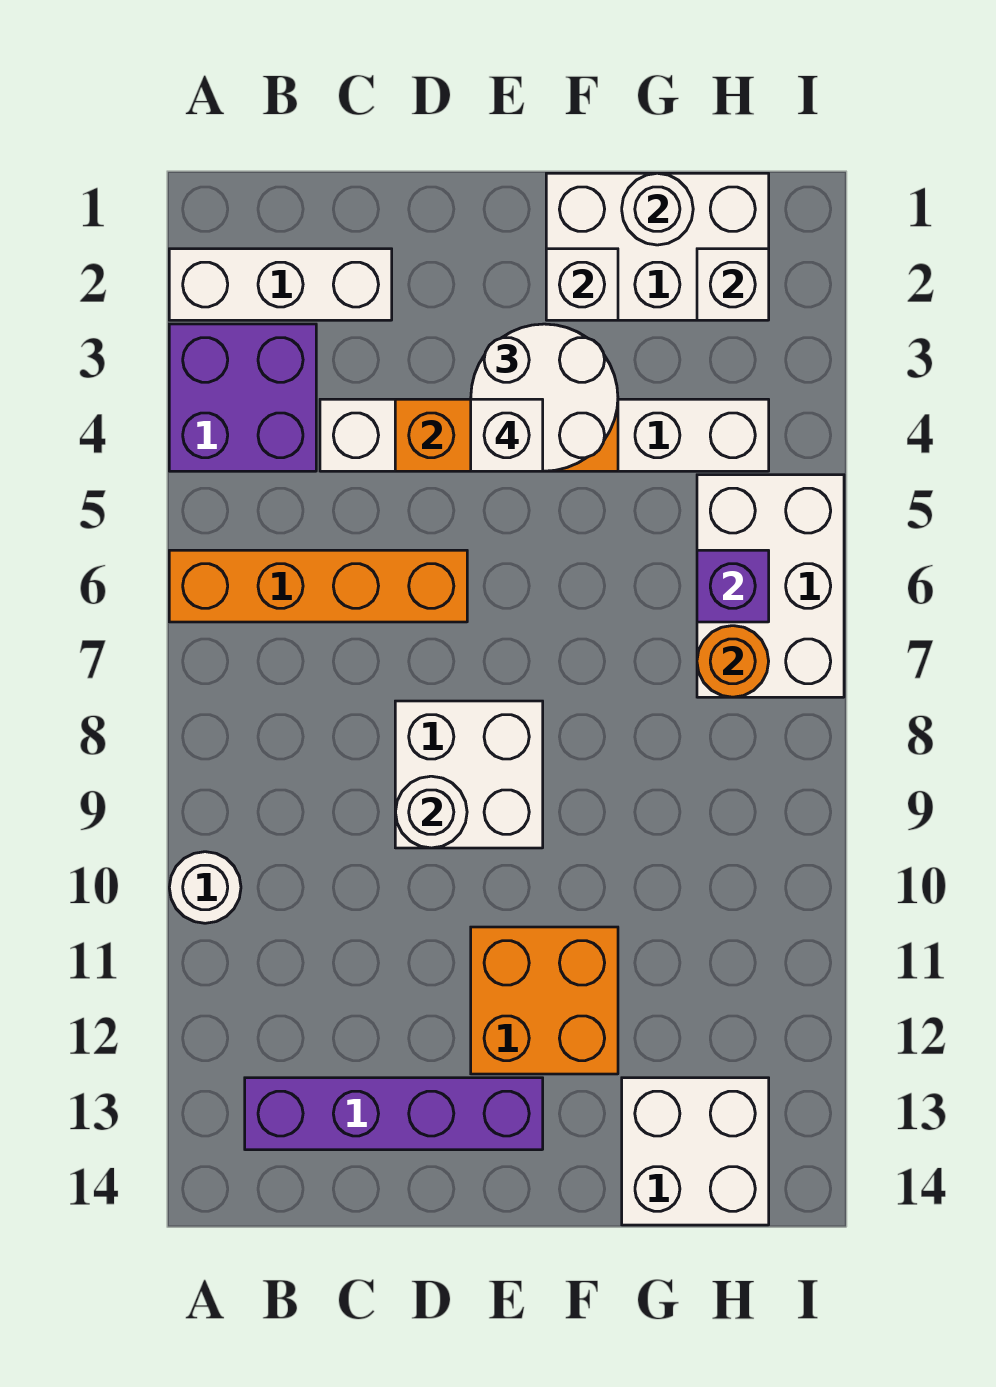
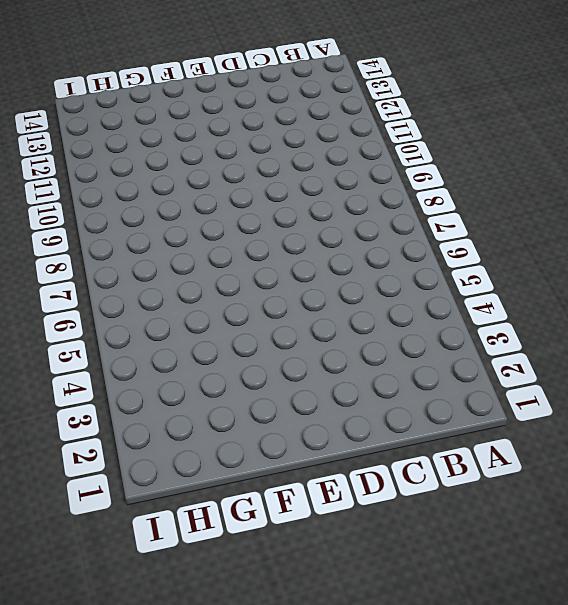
none -> white 1x3 brick [169,249,392,320]
none -> purple 2x2 brick [169,324,316,471]
none -> orange 1x4 brick [169,550,467,622]

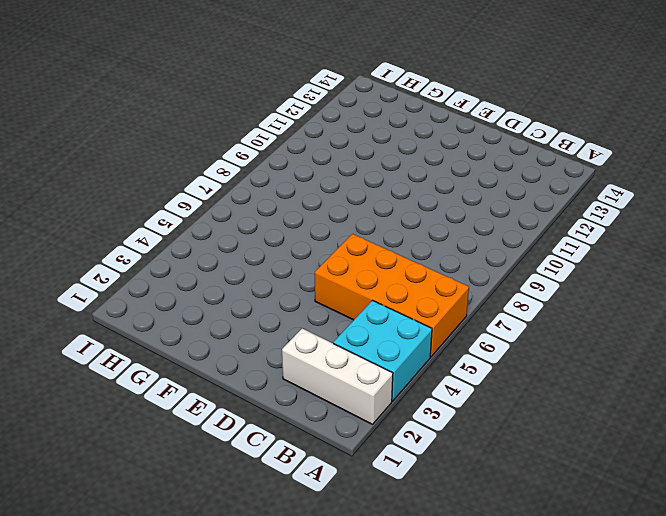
cyan 2x2 brick [333,301,432,401] -> purple 2x2 brick [169,324,316,471]
orange 2x4 brick [315,234,469,357] -> orange 1x4 brick [169,550,467,622]
none -> white 1x1 round brick [169,852,241,923]
none -> purple 1x4 brick [245,1078,543,1150]
none -> white 1x6 brick [320,399,769,471]

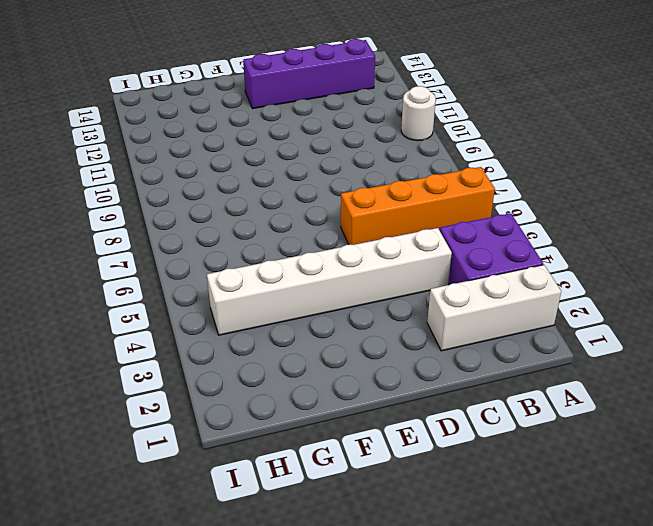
none -> white 2x2 brick [395,701,543,848]
none -> orange 2x2 brick [471,927,618,1074]
none -> white 2x3 brick [546,173,769,320]

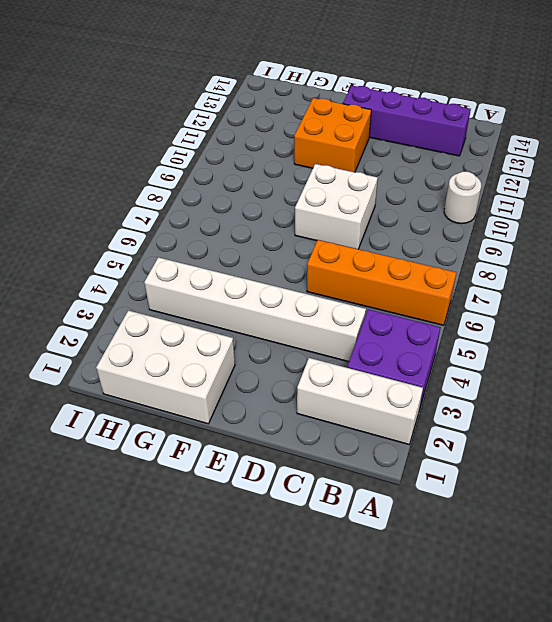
none -> white 2x2 brick [622,1078,769,1225]
none -> white 2x3 brick [697,475,844,697]
none -> orange 1x3 brick [395,399,618,471]

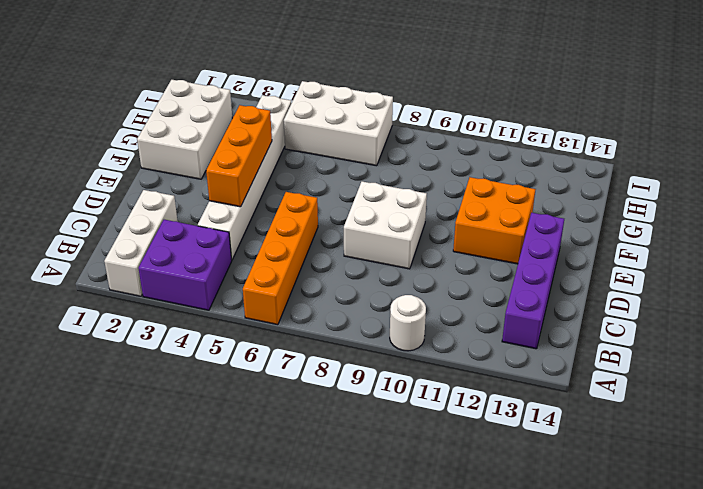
none -> white 2x2 brick [622,1078,769,1225]
none -> white 1x1 round brick [395,776,467,848]
none -> white 1x1 brick [546,249,618,320]

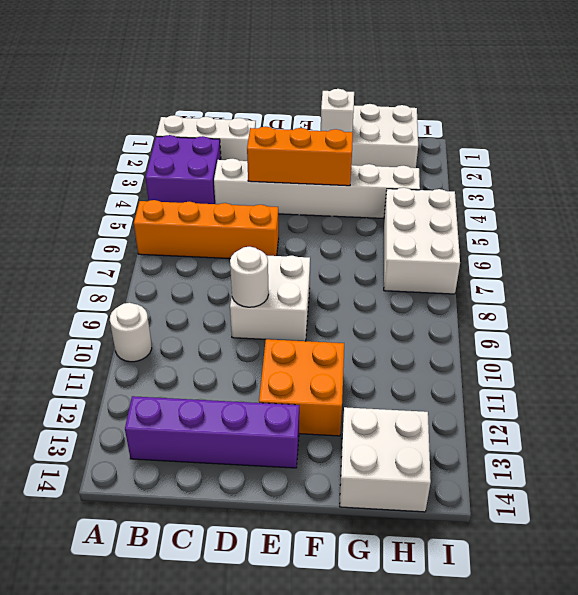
none -> white 1x1 round brick [622,173,693,245]
none -> white 1x1 brick [697,249,769,320]
none -> purple 1x1 brick [697,550,769,622]

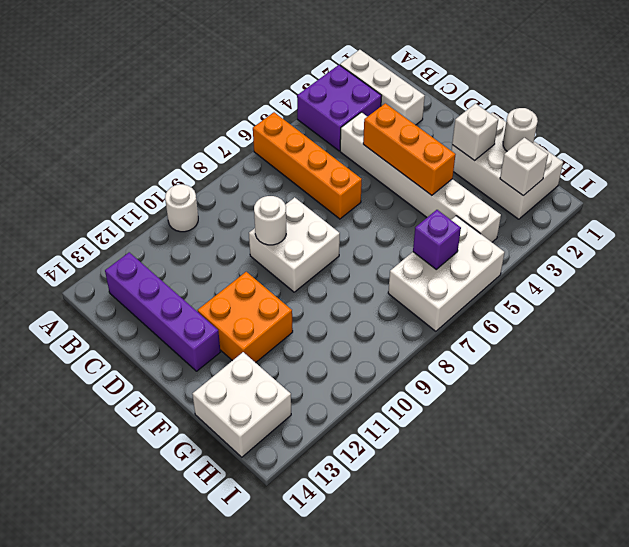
none -> orange 1x1 round brick [697,626,769,697]
none -> white 2x2 round brick [471,324,618,471]
none -> white 1x1 brick [471,399,543,471]

